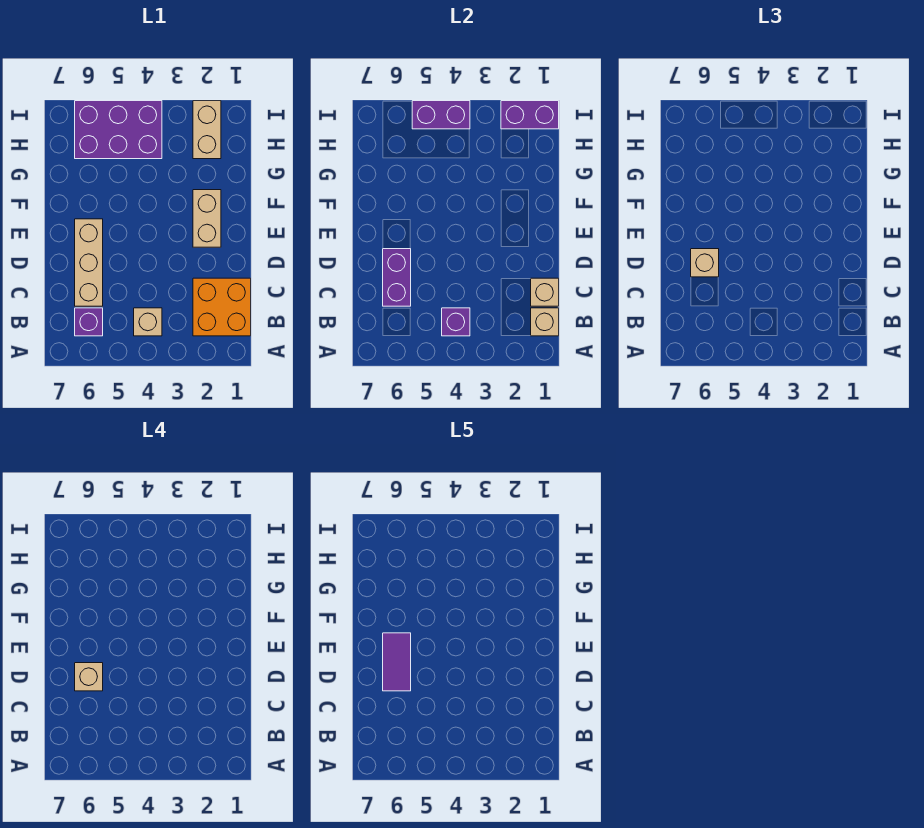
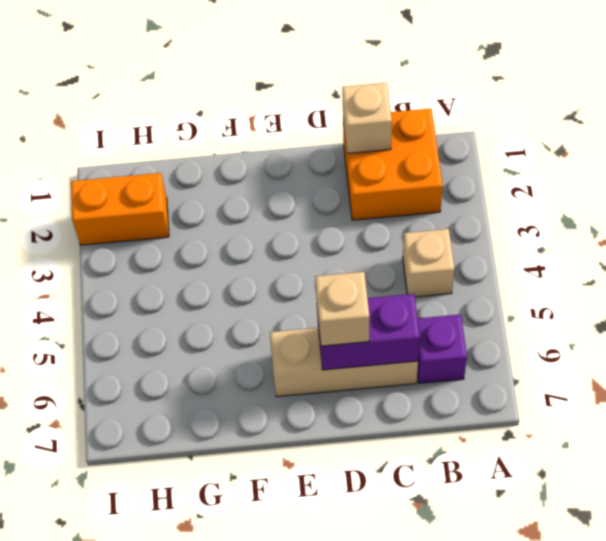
orange 1x2 brick [71,173,169,245] -> tan 1x2 brick [193,101,221,159]
none -> tan 1x2 brick [193,190,221,247]
none -> purple 2x3 brick [75,101,162,159]
none -> tan 1x1 brick [531,308,559,336]

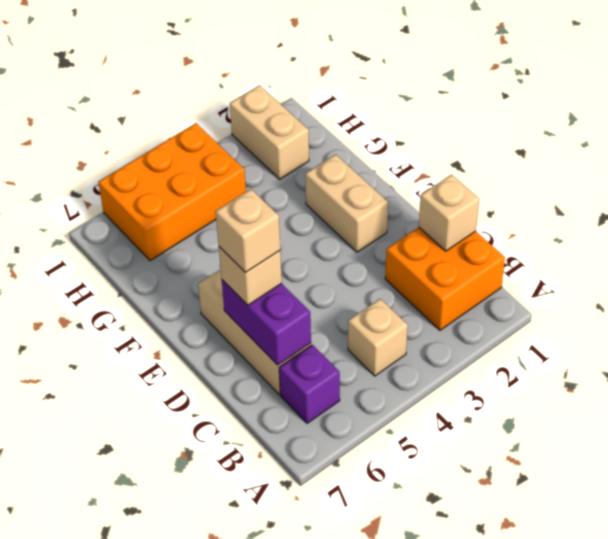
orange 2x3 brick [98,123,246,261] -> purple 2x3 brick [75,101,162,159]
none -> tan 1x1 brick [531,308,559,336]
none -> purple 1x1 brick [442,308,470,336]
none -> purple 1x2 brick [501,101,559,129]

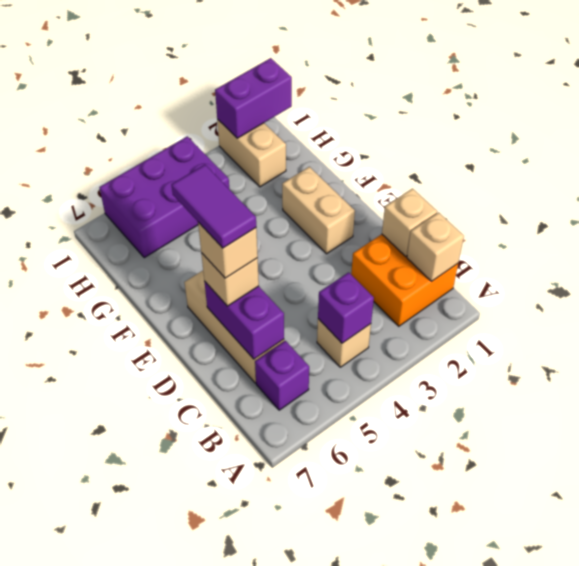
none -> purple 1x2 brick [412,101,470,129]

